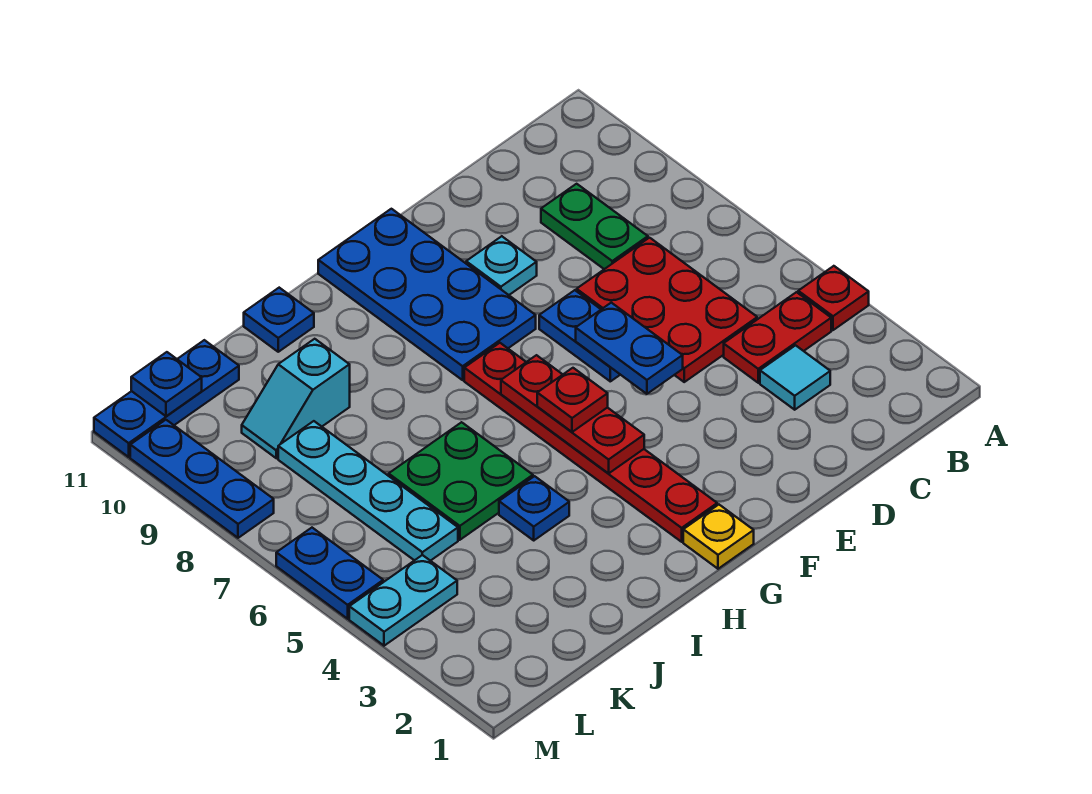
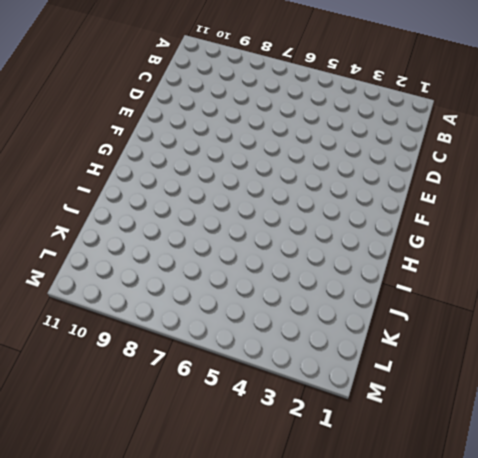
none -> red 1x1 plate [798,266,869,330]
none -> red 1x2 plate [724,292,831,383]
none -> cyan 1x1 tile [760,345,830,410]

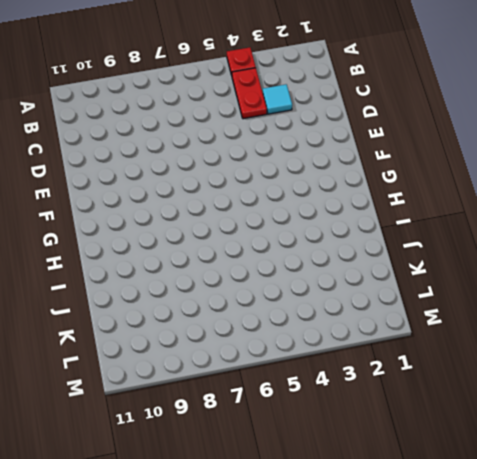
none -> red 2x3 plate [577,238,757,382]
none -> green 1x2 plate [541,184,648,269]
none -> blue 1x2 plate [539,290,620,381]

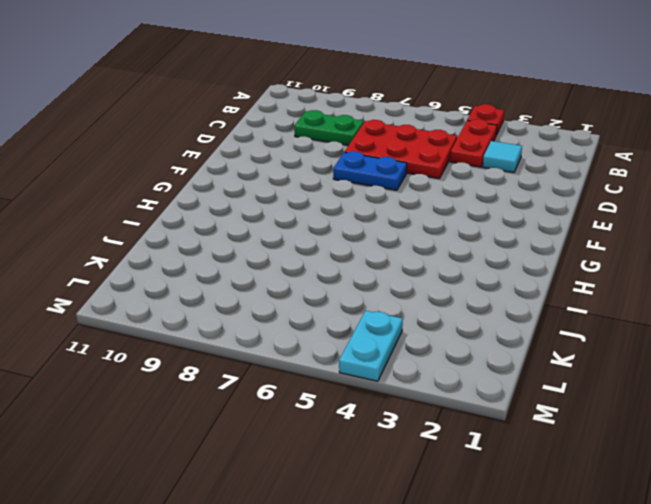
none -> cyan 1x1 plate [466,236,537,295]
none -> blue 2x4 plate [318,209,536,380]
none -> yellow 1x1 plate [683,505,754,569]

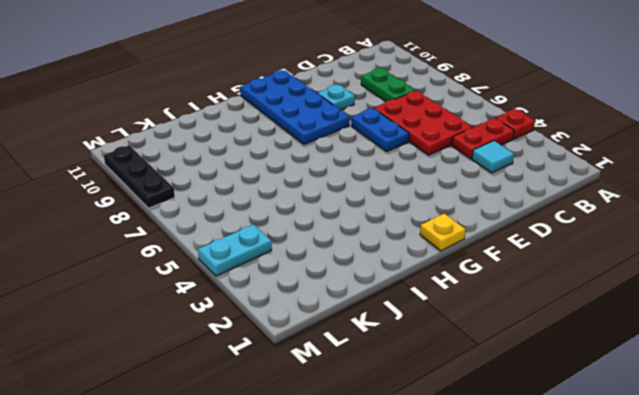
black 1x3 plate [104,145,175,208] -> blue 1x3 plate [130,420,274,538]
none -> red 1x6 plate [464,343,717,542]
none -> blue 1x1 plate [499,476,569,540]
none -> green 2x2 plate [389,422,533,540]

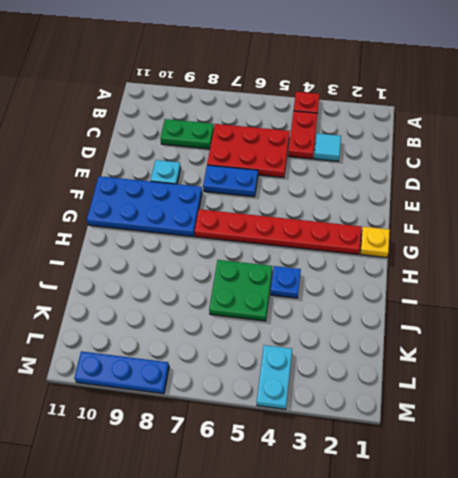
none -> blue 1x1 plate [244,288,314,352]
none -> cyan 1x2 slope [242,339,350,458]
none -> cyan 1x4 plate [278,421,458,561]

